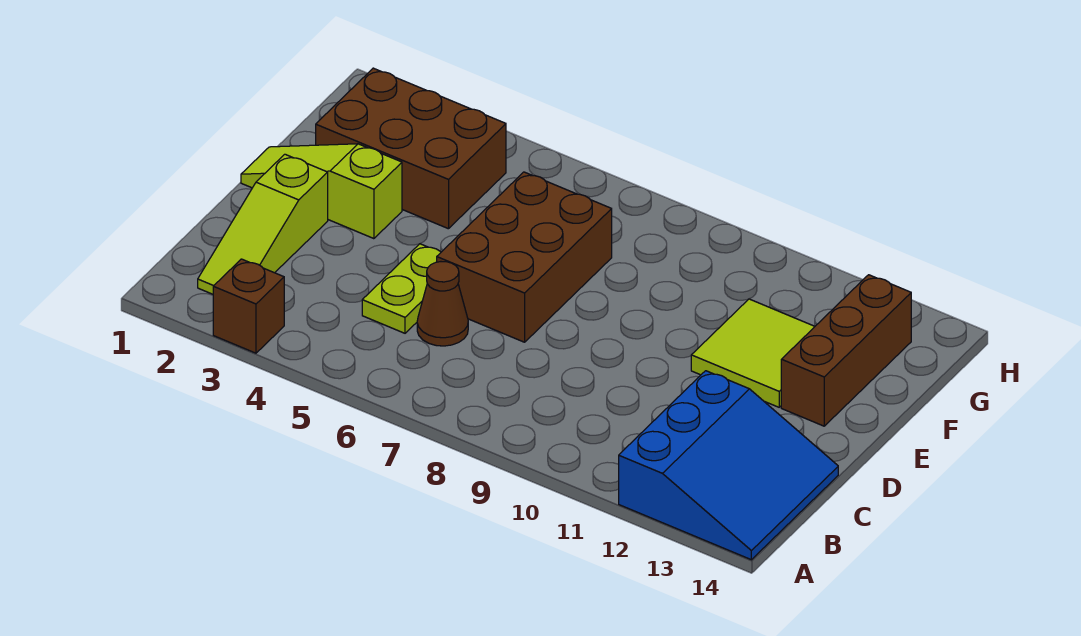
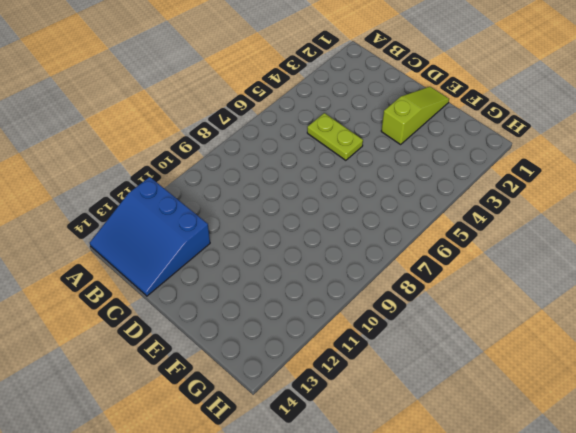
none -> brown 1x1 brick [213,259,284,353]
none -> lime 1x3 slope [198,154,328,294]

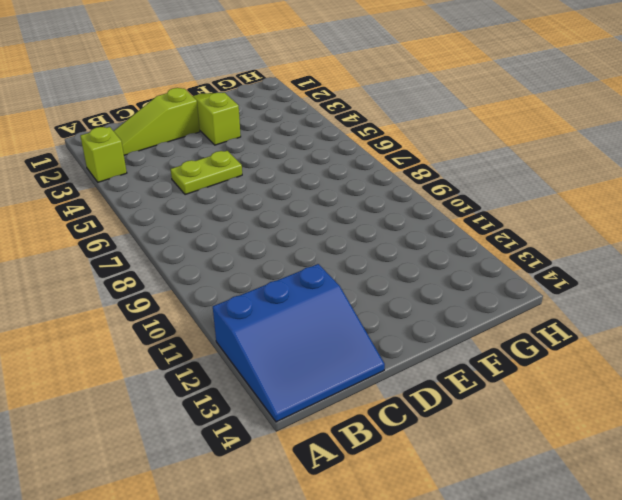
lime 1x1 brick [80,127,127,182] -> brown 1x1 brick [213,259,284,353]
none -> brown 1x1 cone [417,262,468,346]
none -> brown 2x3 brick [437,172,612,342]

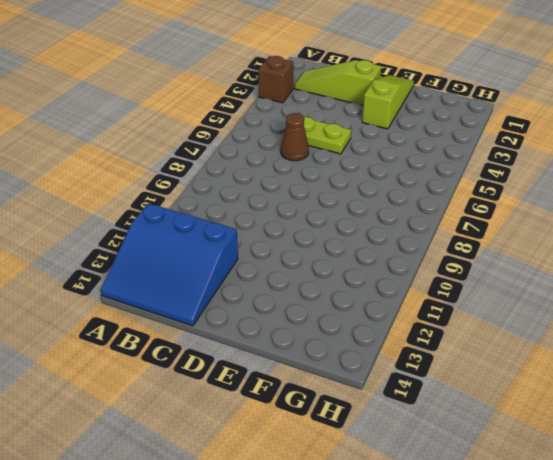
none -> brown 2x3 brick [437,172,612,342]
none -> lime 2x2 tile [691,299,815,407]

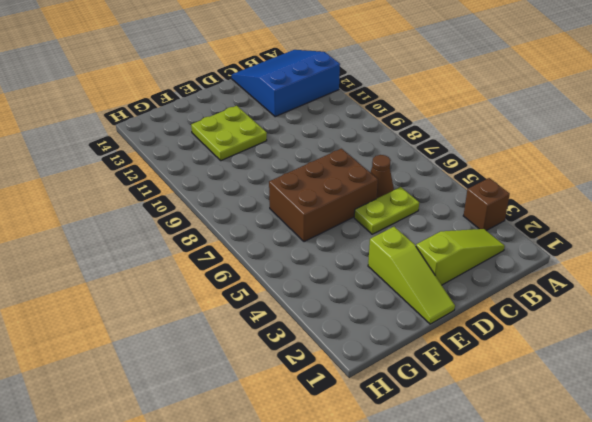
lime 2x2 plate [191,106,267,161] -> lime 2x2 tile [691,299,815,407]
none -> brown 1x3 brick [781,275,911,426]
none -> brown 2x3 brick [316,68,506,229]

